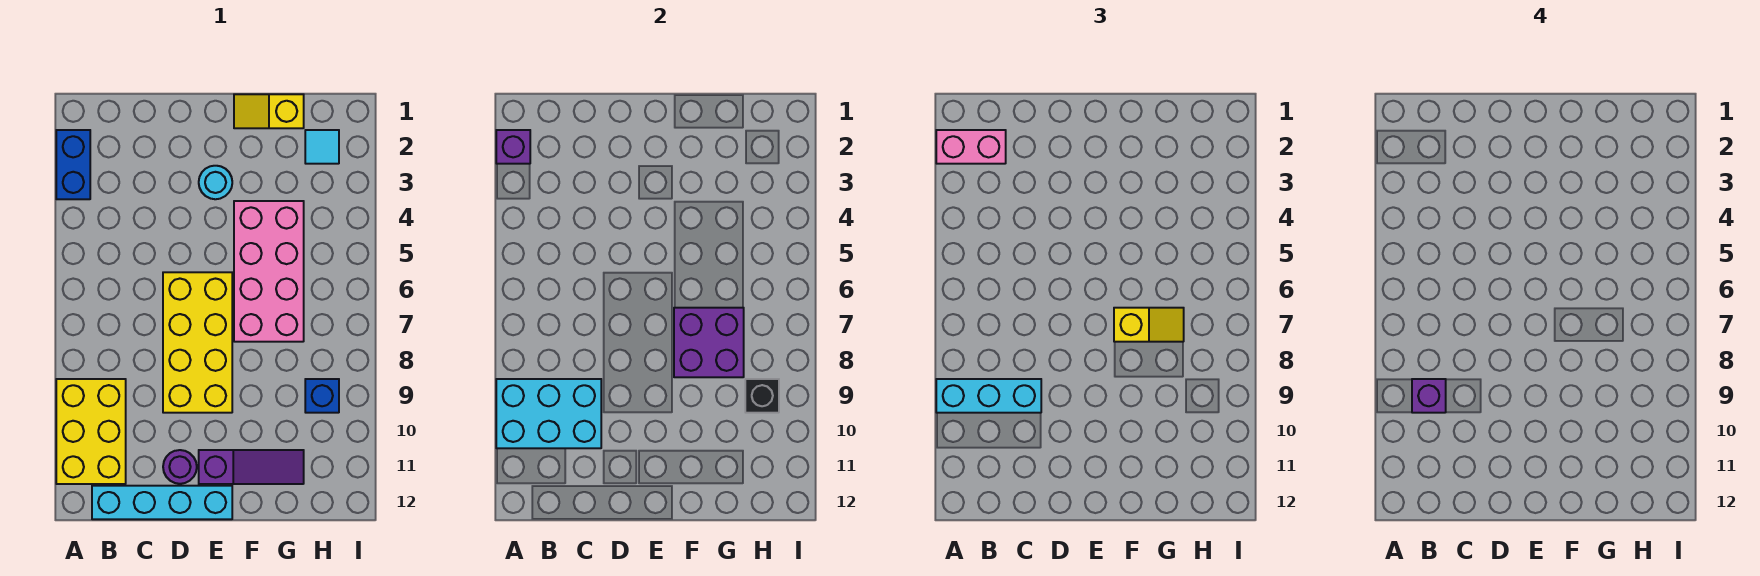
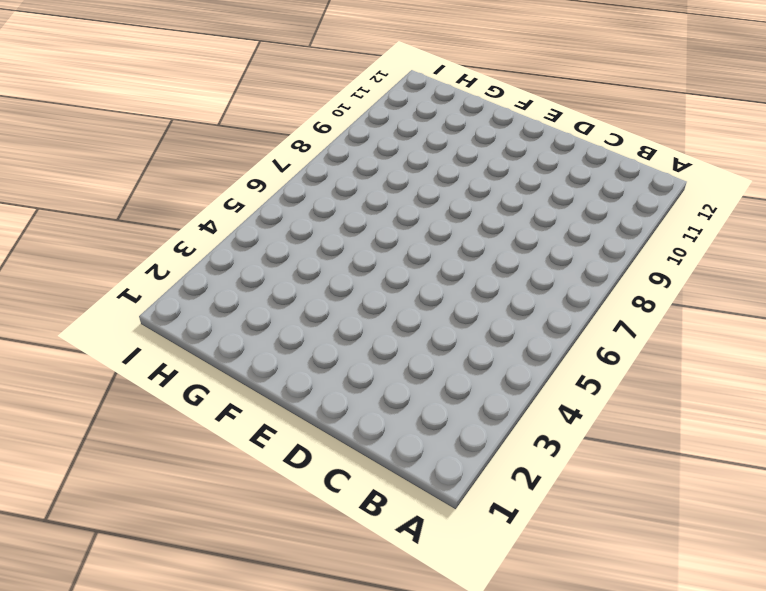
none -> blue 1x2 brick [56,130,90,199]
none -> yellow 2x3 brick [56,379,126,484]
none -> cyan 1x4 brick [92,486,232,519]

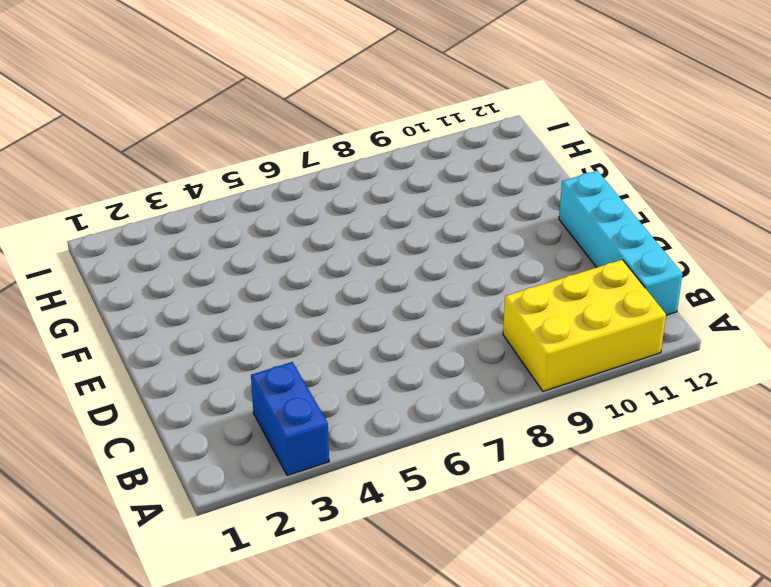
blue 1x2 brick [251,362,329,476] -> blue 1x2 brick turned to [56,130,90,199]
none -> yellow 2x4 brick [163,272,232,413]
none -> purple 1x1 round brick [163,450,197,484]
none -> cyan 1x1 round brick [199,166,232,199]

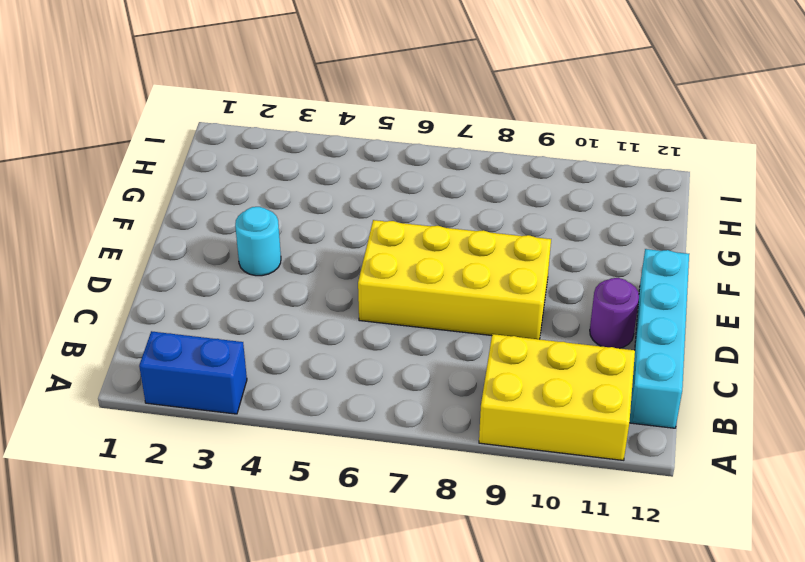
none -> purple 1x3 slope [199,450,304,484]
none -> yellow 1x2 slope [234,94,304,128]
none -> pink 2x4 brick [234,201,304,342]

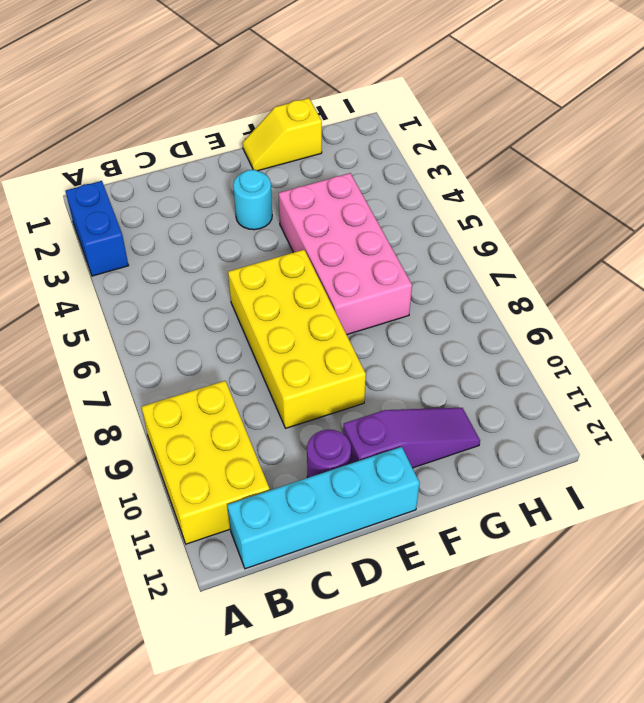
none -> cyan 1x1 tile [305,130,339,164]
none -> blue 1x1 brick [305,379,339,413]
none -> purple 1x1 brick [496,130,530,164]

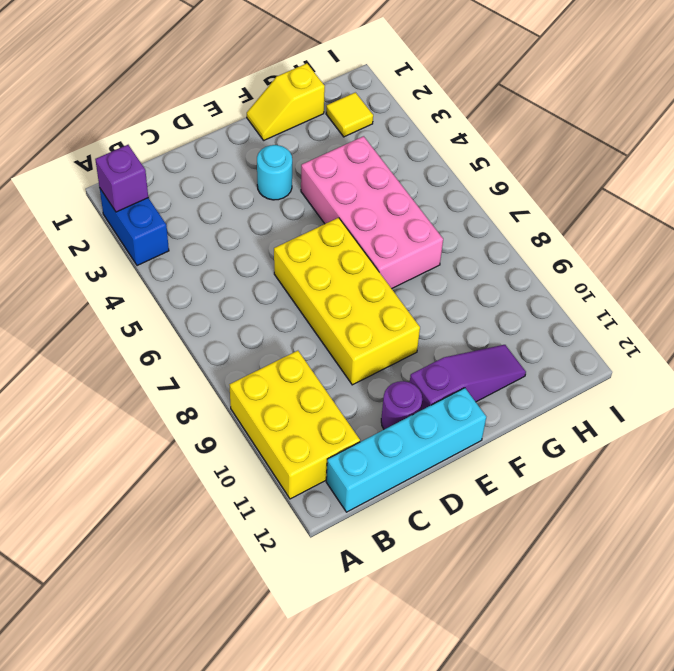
yellow 1x1 tile [326,92,373,137] -> cyan 1x1 tile [305,130,339,164]
none -> blue 1x1 brick [305,379,339,413]
none -> cyan 2x3 brick [496,379,601,448]
none -> purple 2x2 brick [674,308,744,377]

